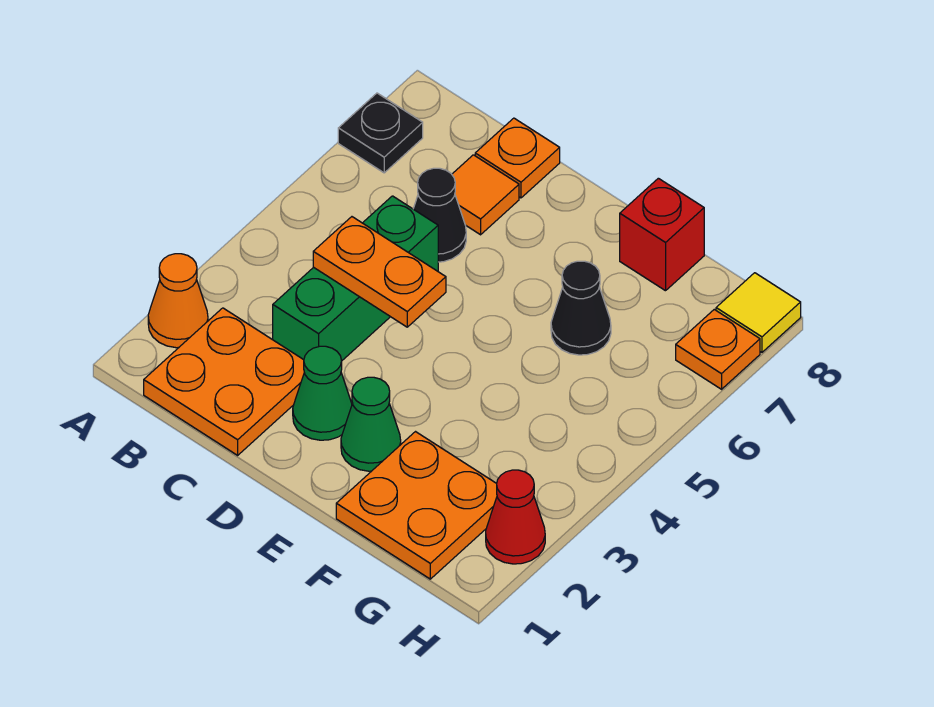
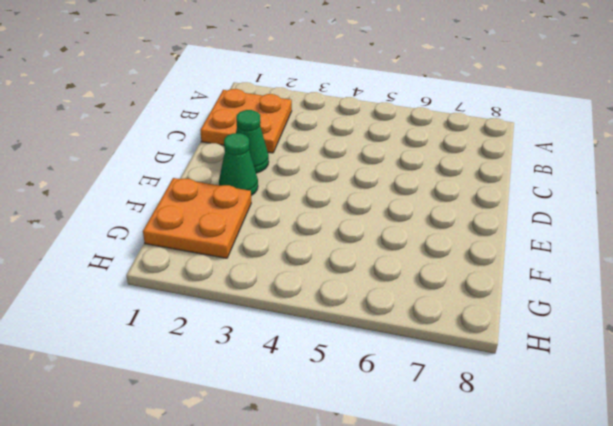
none -> orange 1x1 cone [148,254,208,348]
none -> black 1x1 plate [338,93,423,173]
none -> green 1x3 brick [273,196,438,360]

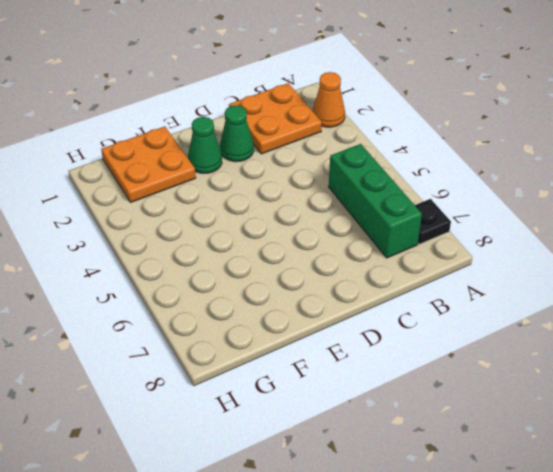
green 1x3 brick [329,144,422,258] -> green 1x3 brick moved to [273,196,438,360]
none -> black 1x1 cone [413,168,466,262]
none -> orange 1x1 tile [452,155,519,235]
none -> orange 1x1 plate [475,118,560,198]

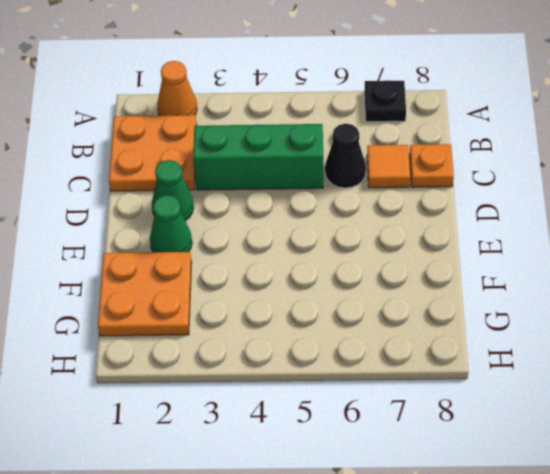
none -> black 1x1 cone [551,261,611,355]
none -> red 1x1 brick [620,178,704,291]
none -> red 1x1 cone [486,470,545,564]

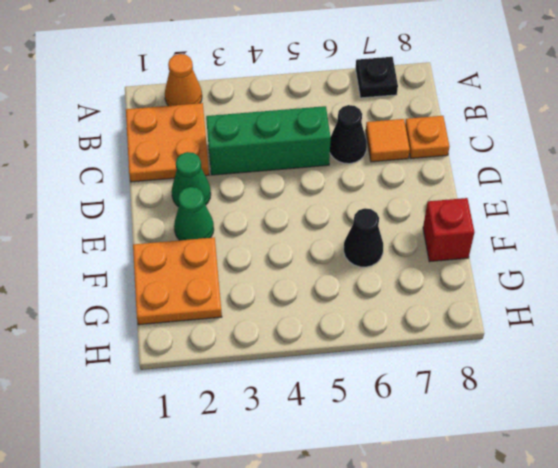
none -> red 1x1 cone [486,470,545,564]
none -> orange 1x1 plate [676,310,760,389]
none -> yellow 1x1 tile [716,273,801,352]

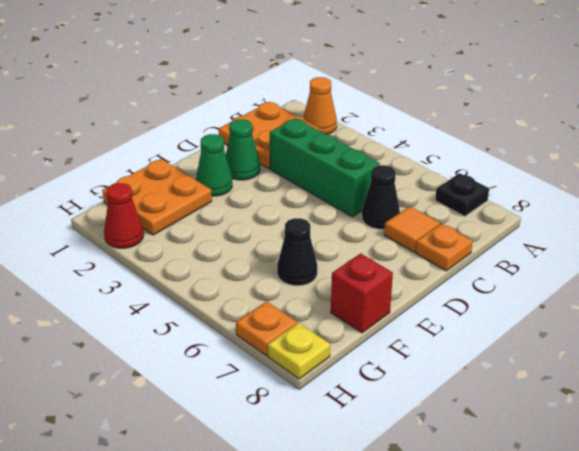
yellow 1x1 plate [268,323,330,379] -> yellow 1x1 tile [716,273,801,352]
none -> orange 1x2 plate [313,217,446,327]

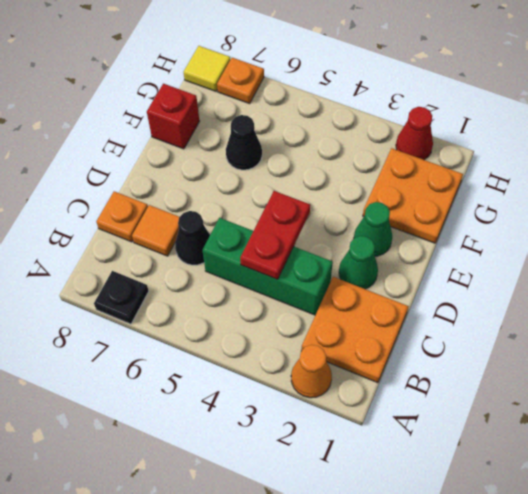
red 1x2 plate [240,191,310,279] -> orange 1x2 plate [313,217,446,327]

